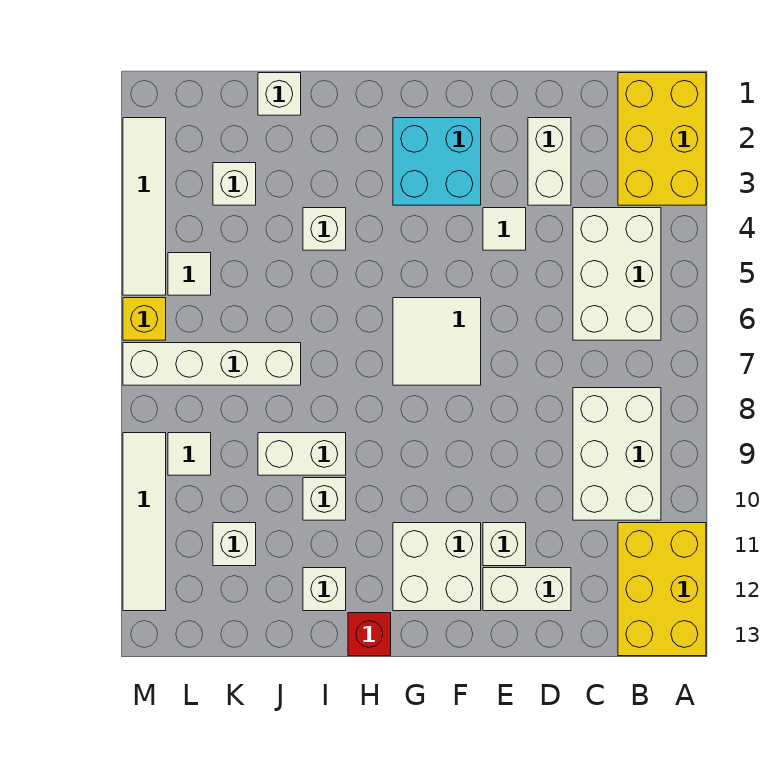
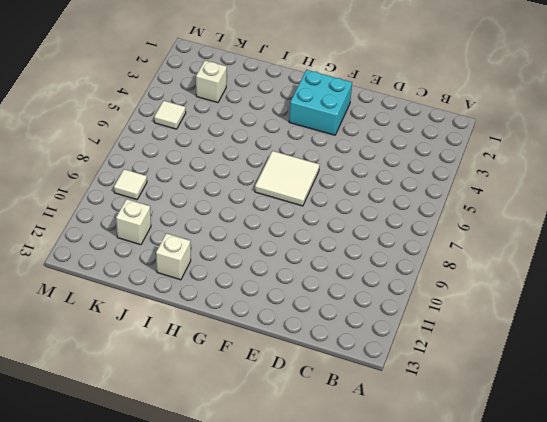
none -> yellow 2x3 brick [618,73,706,205]
none -> yellow 2x3 brick [618,523,706,656]
none -> white 2x3 brick [573,208,661,340]

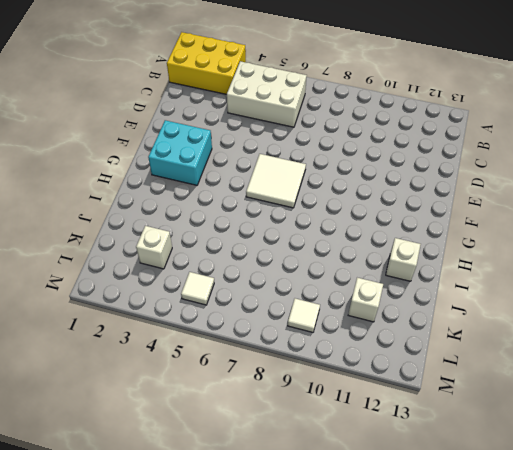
none -> yellow 2x3 brick [618,523,706,656]
none -> white 2x3 brick [573,388,661,520]
none -> white 1x2 brick [528,118,571,205]

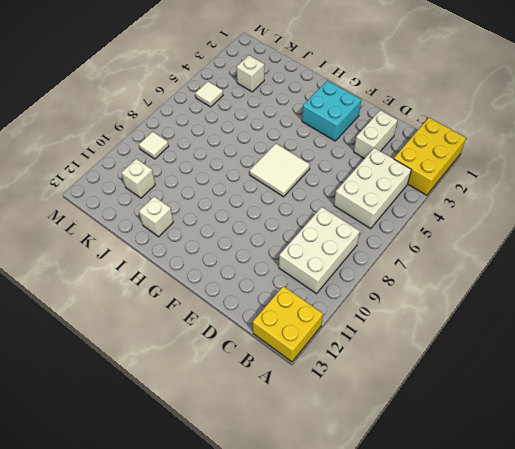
yellow 2x2 brick [253,286,323,362] -> yellow 2x3 brick [618,523,706,656]
none -> white 1x2 brick [483,568,571,611]
none -> white 1x1 tile [483,208,526,250]
none -> white 1x1 brick [483,523,526,566]

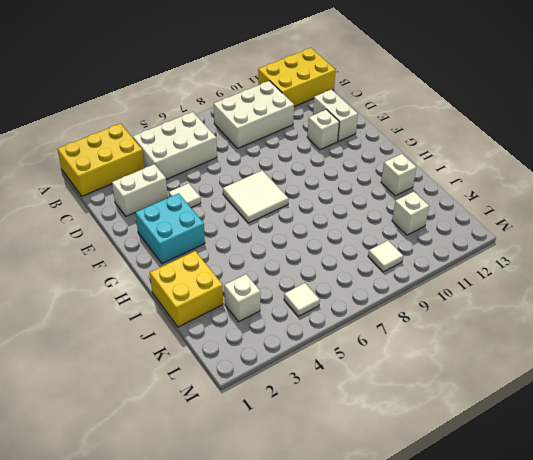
yellow 2x2 brick [150,251,223,327] -> white 1x1 brick [258,73,301,115]
none -> white 2x2 brick [393,523,481,611]
none -> red 1x1 brick [348,613,391,656]
none -> white 1x1 brick [303,208,346,250]

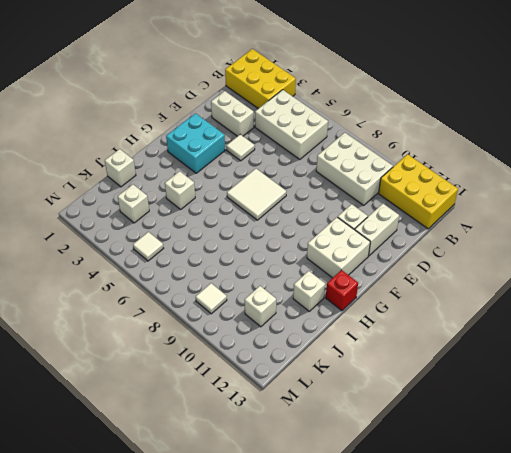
none -> white 1x2 brick [258,433,346,475]
none -> white 1x1 brick [303,478,346,520]
none -> white 1x4 brick [123,343,301,385]

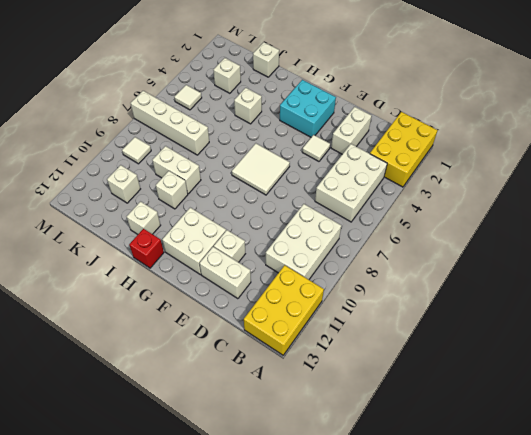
none -> white 1x4 tile [123,118,166,295]
none -> yellow 1x1 brick [123,298,166,340]
none -> white 1x4 tile [123,433,166,611]

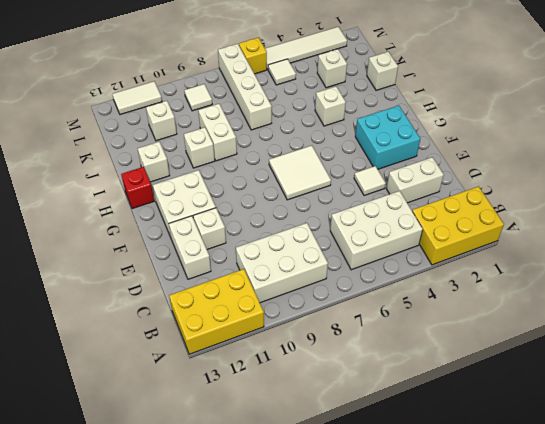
white 1x2 tile [112,81,162,115] -> white 1x4 tile [123,433,166,611]

